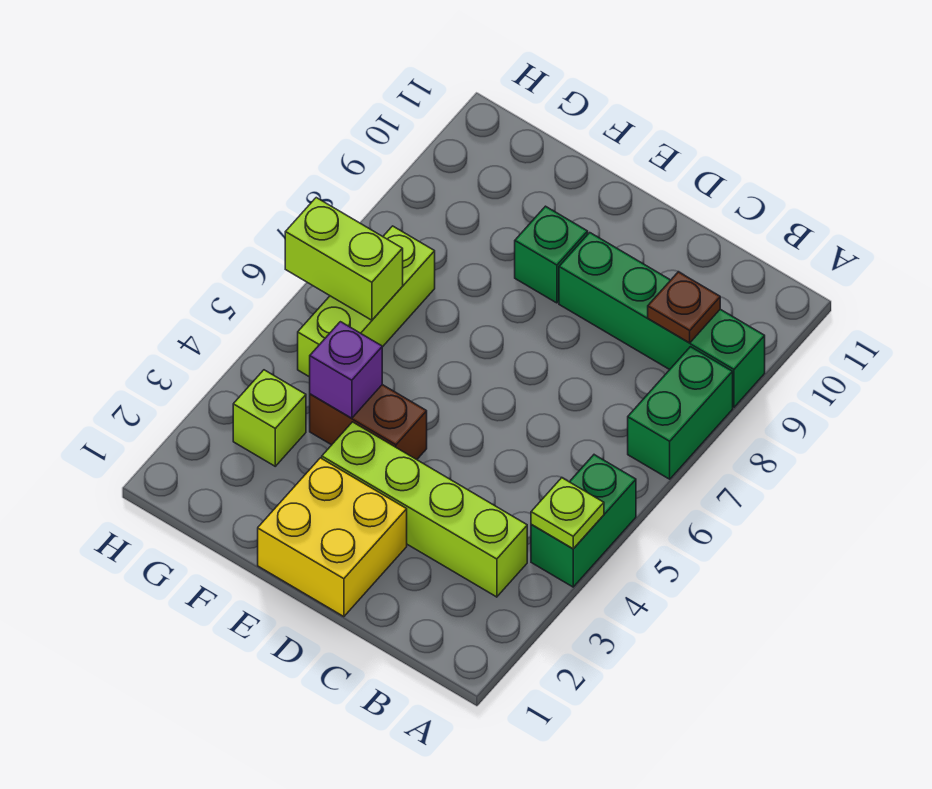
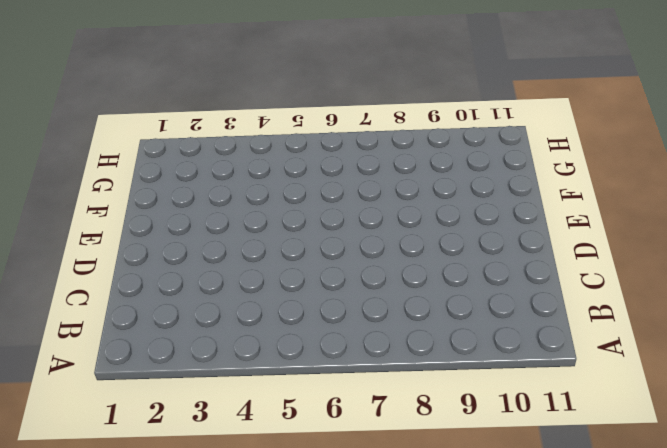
none -> green 1x2 brick [531,455,636,587]
none -> green 1x2 brick [628,347,733,479]
none -> green 1x4 brick [559,233,765,407]

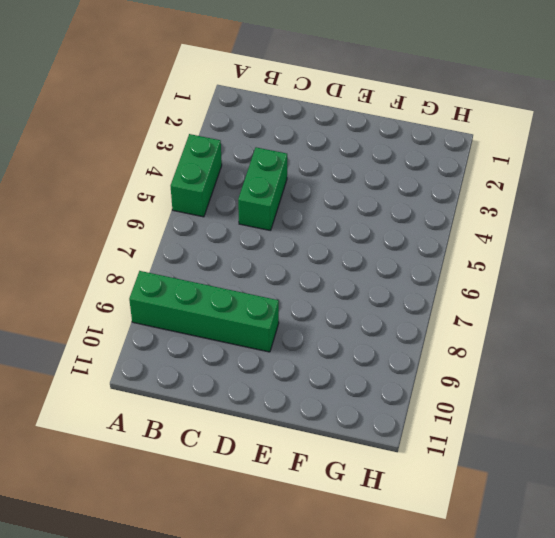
green 1x2 brick [238,147,287,231] -> green 1x2 brick moved to [628,347,733,479]
none -> lime 1x4 brick [322,422,527,597]
none -> yellow 2x2 brick [258,458,407,617]
none -> brown 1x2 brick [310,385,427,460]

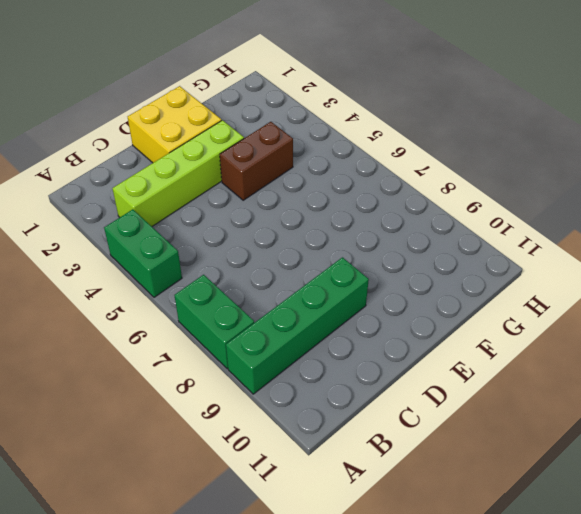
none -> green 1x1 brick [515,206,588,303]
none -> lime 1x1 brick [233,370,306,466]
none -> lime 1x3 brick [298,226,435,377]

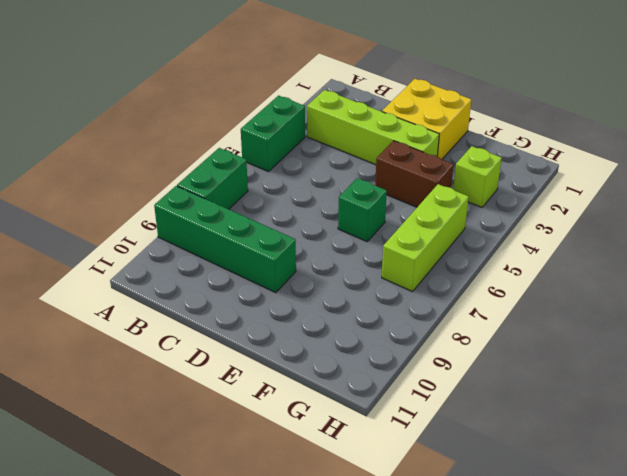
green 1x1 brick [338,178,387,241] -> green 1x1 brick moved to [515,206,588,303]
none -> lime 1x1 plate [531,478,604,549]
none -> brown 1x1 plate [648,272,720,343]
none -> purple 1x1 brick [310,322,382,418]

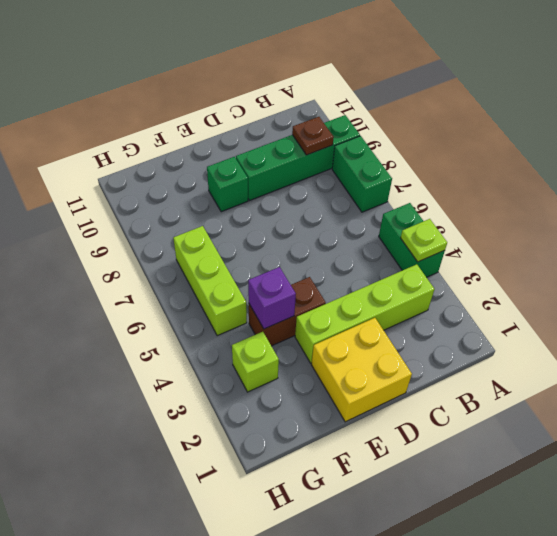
none -> lime 1x2 brick [285,198,403,320]

